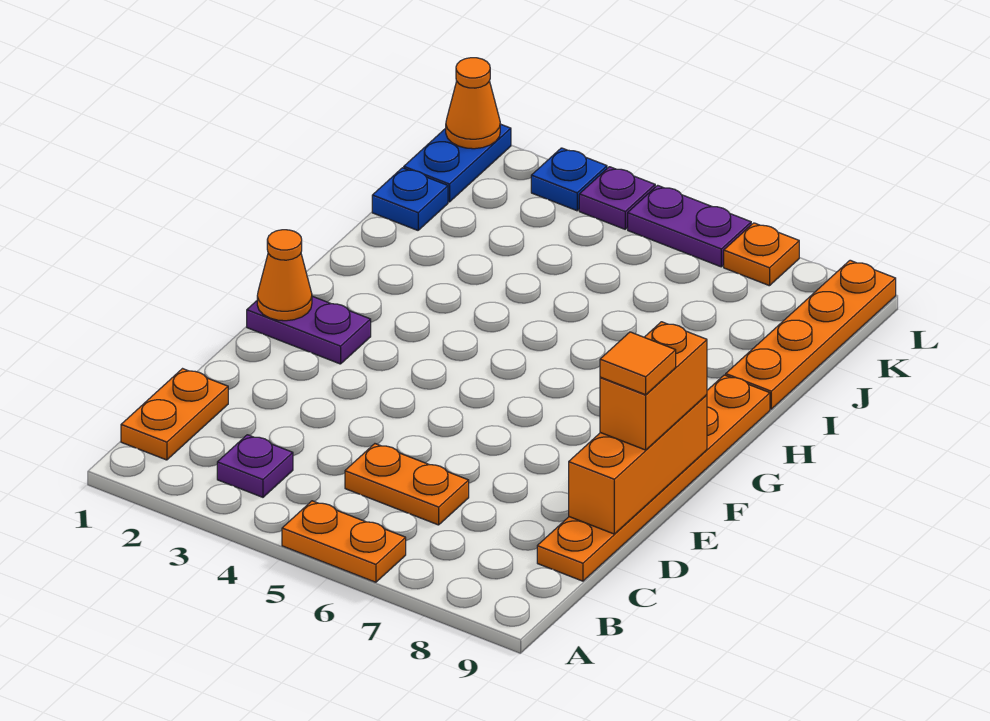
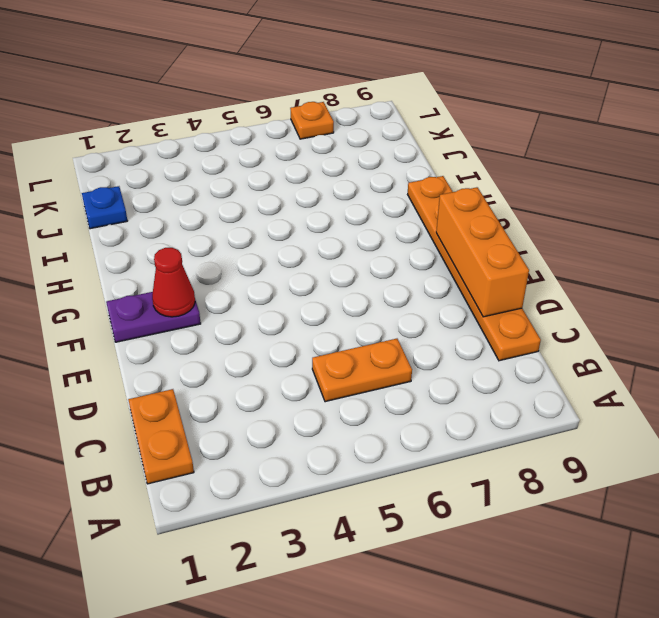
red 1x1 cone [152,248,195,317] -> none
none -> orange 1x2 plate [282,501,406,582]
none -> purple 1x1 plate [217,435,293,497]
none -> orange 1x4 plate [726,260,896,409]

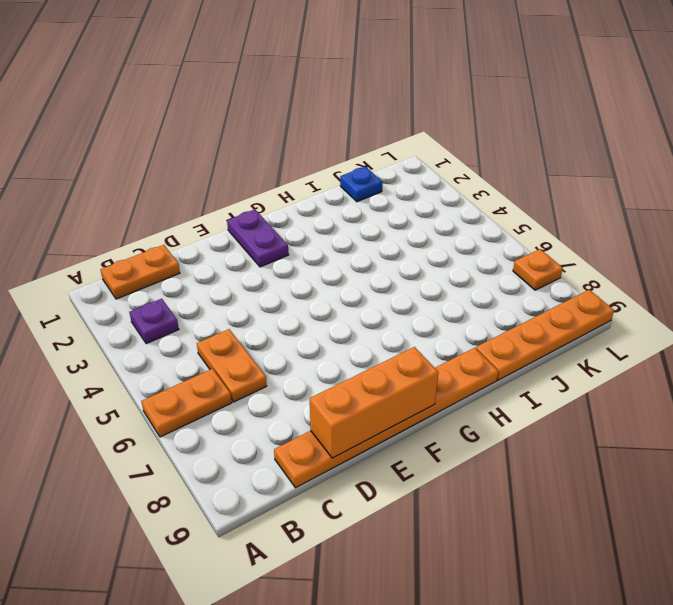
orange 1x2 plate [141,369,232,437] -> orange 1x2 plate turned to [282,501,406,582]
none -> blue 1x2 plate [404,124,511,202]
none -> blue 1x1 plate [531,148,607,211]
none -> purple 1x1 plate [579,167,655,229]

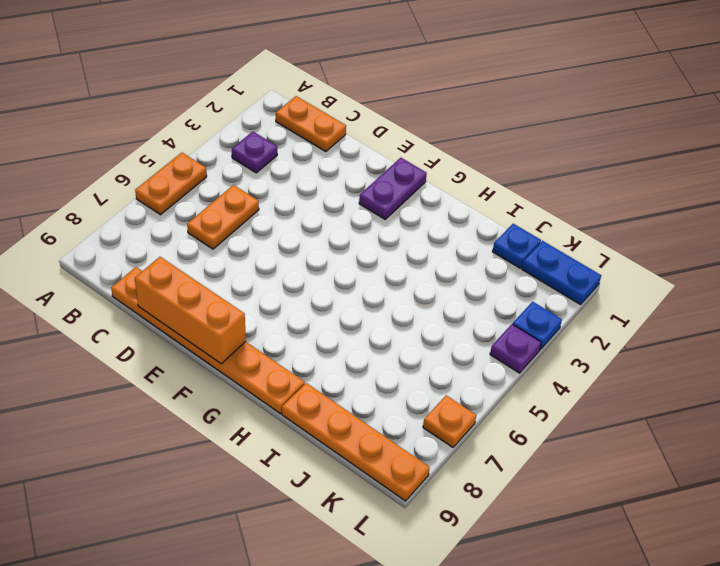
none -> purple 1x2 plate [628,185,751,267]
none -> orange 1x1 cone [257,230,312,321]
none -> orange 1x1 cone [446,58,500,149]

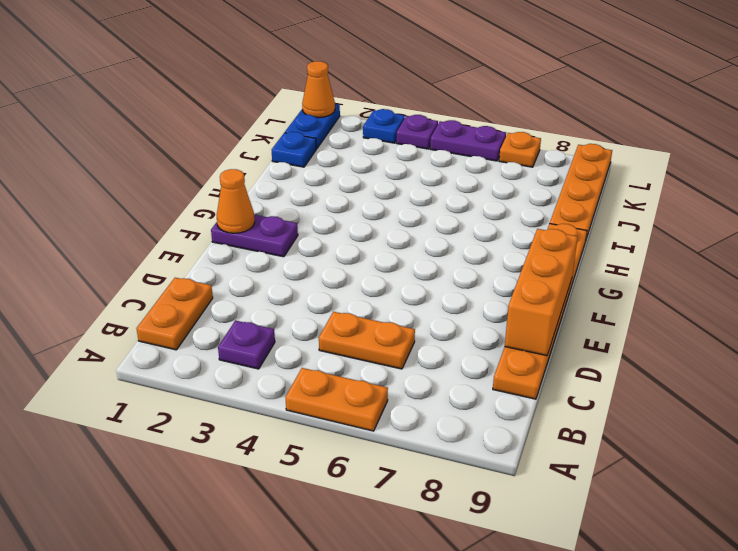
none -> orange 1x2 brick [600,322,707,450]
none -> orange 1x1 tile [600,332,676,395]

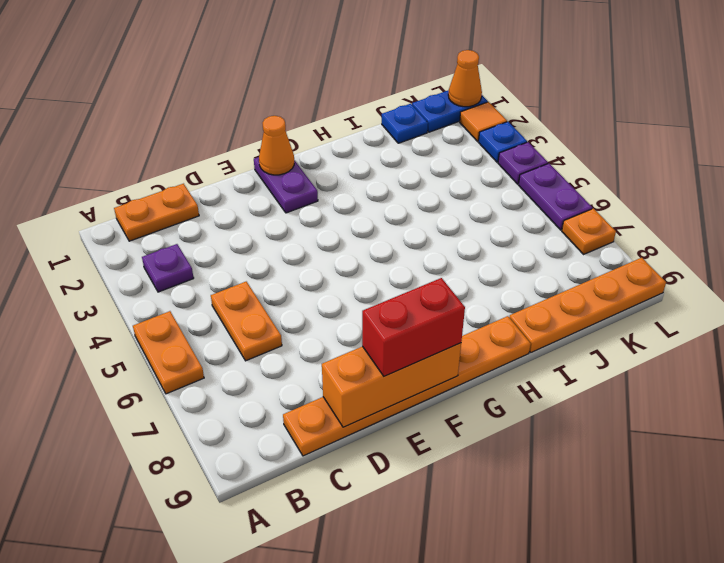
red 1x2 brick [362,278,465,376] -> orange 1x2 brick [600,322,707,450]
orange 1x1 tile [460,102,507,141] -> orange 1x1 tile moved to [600,332,676,395]

